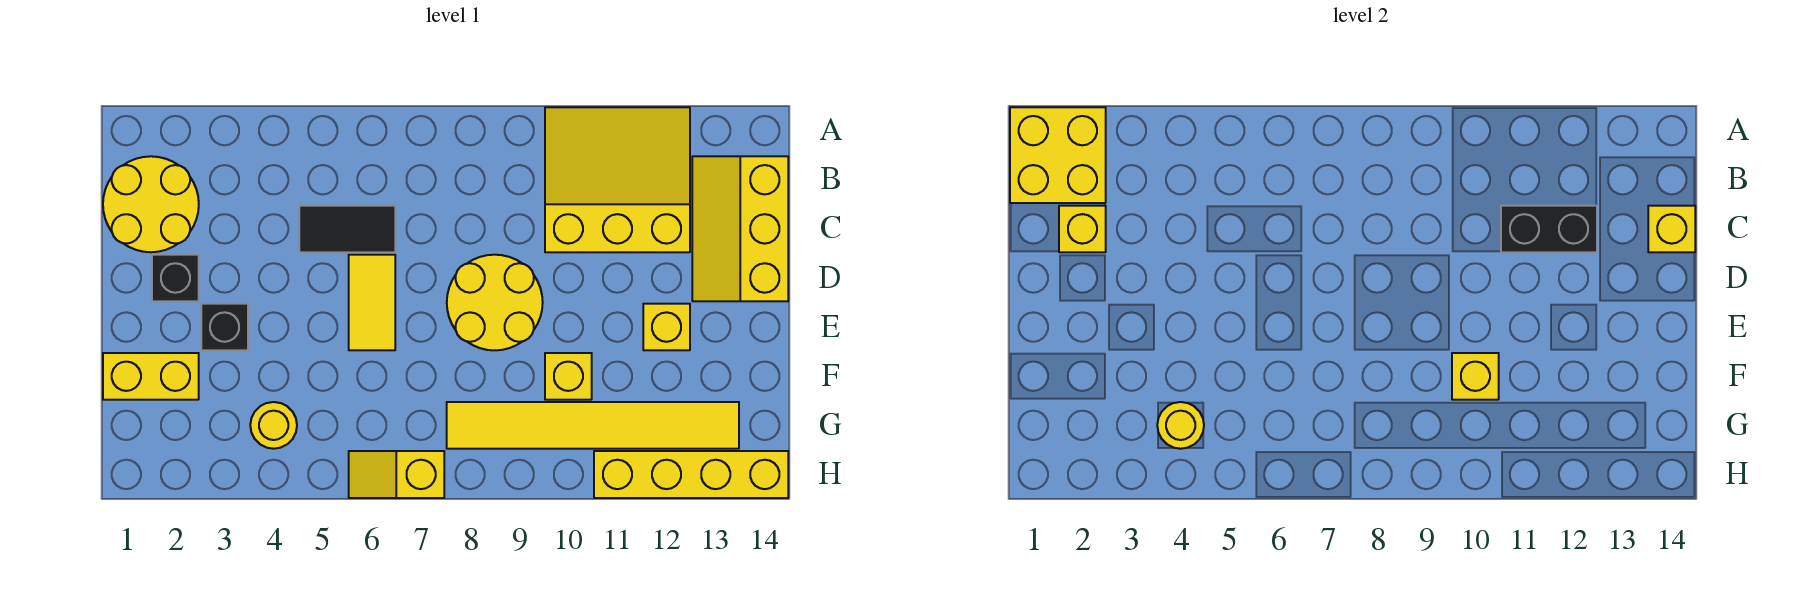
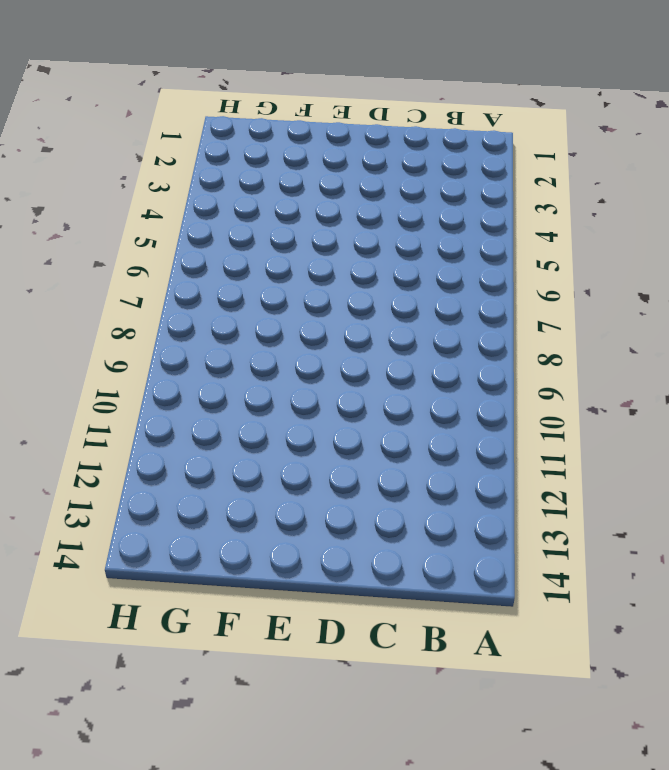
none -> yellow 3x3 slope [545,107,690,252]
none -> yellow 2x2 round brick [103,156,199,252]
none -> yellow 2x3 slope [692,156,788,301]

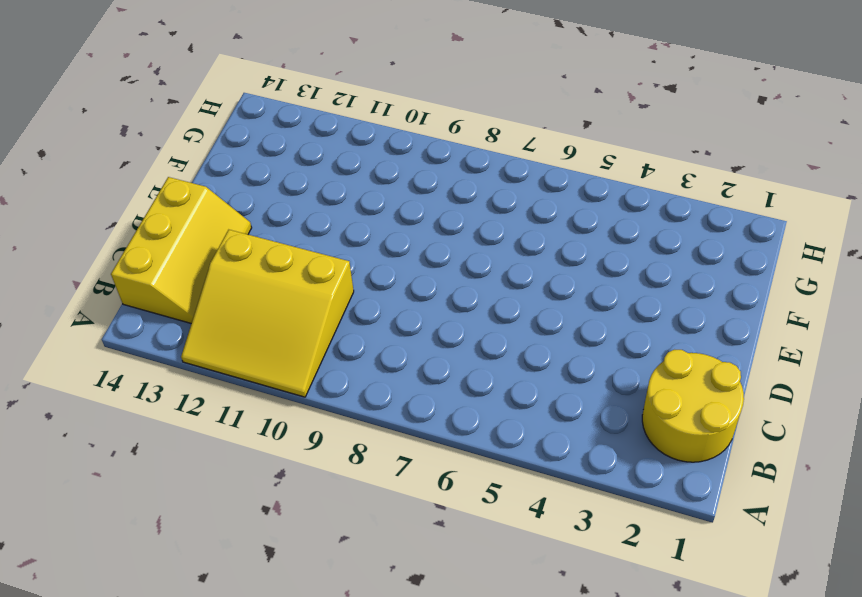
none -> black 1x2 tile [299,206,395,252]
none -> black 1x1 brick [152,255,199,301]
none -> yellow 1x2 tile [349,255,395,350]

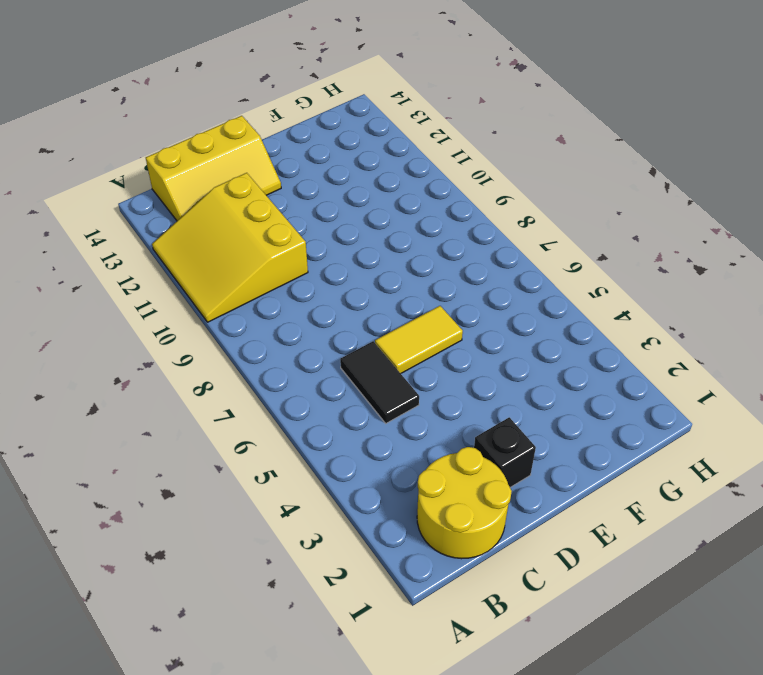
none -> yellow 2x2 round brick [447,255,543,350]
none -> black 1x1 brick [201,304,248,350]
none -> yellow 1x1 brick [643,304,690,350]

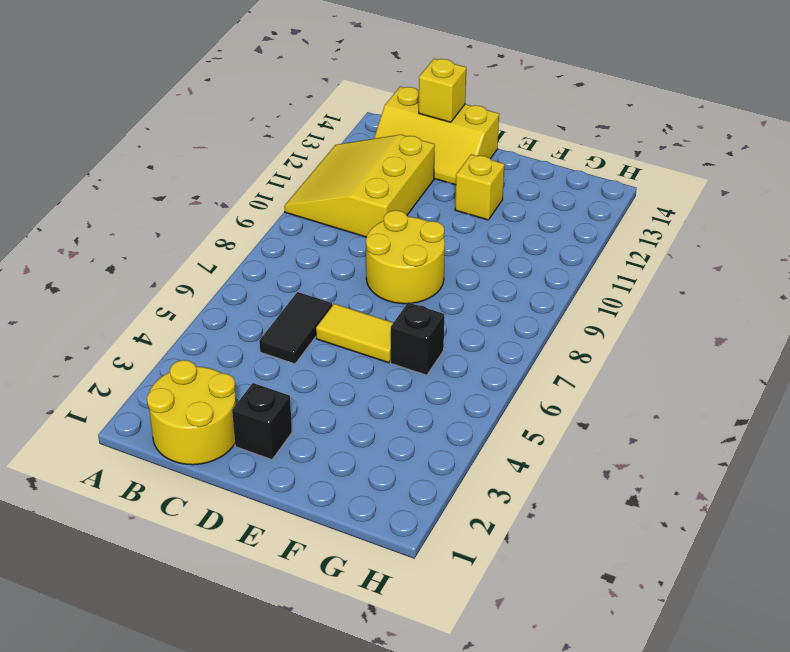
black 1x1 brick [391,302,444,375] -> black 1x1 brick moved to [201,304,248,350]
none -> yellow 1x2 brick [103,353,199,400]
none -> yellow 1x1 brick [545,353,592,400]
none -> yellow 1x1 round brick [250,402,297,449]

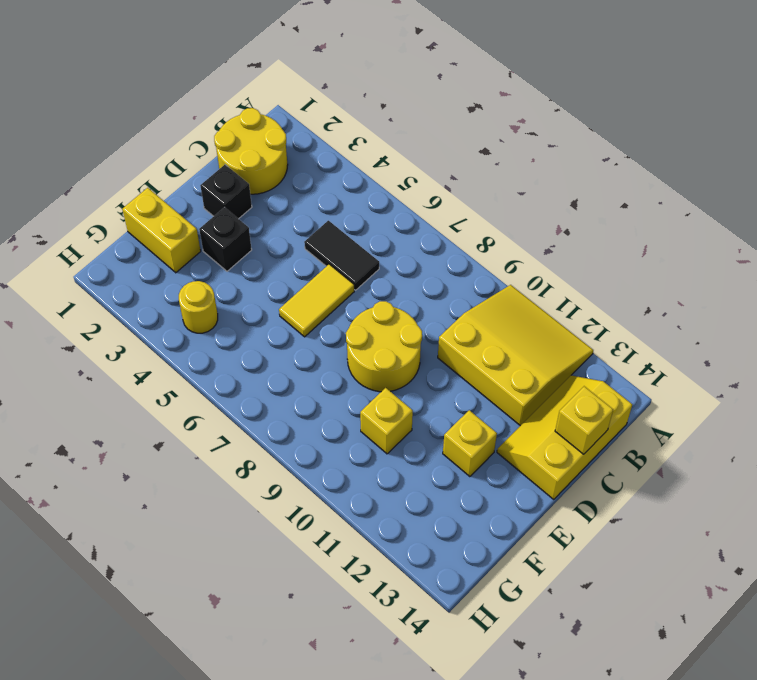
none -> yellow 1x6 tile [447,402,739,449]
none -> yellow 1x2 slope [349,451,444,498]
none -> yellow 1x4 brick [594,451,788,498]

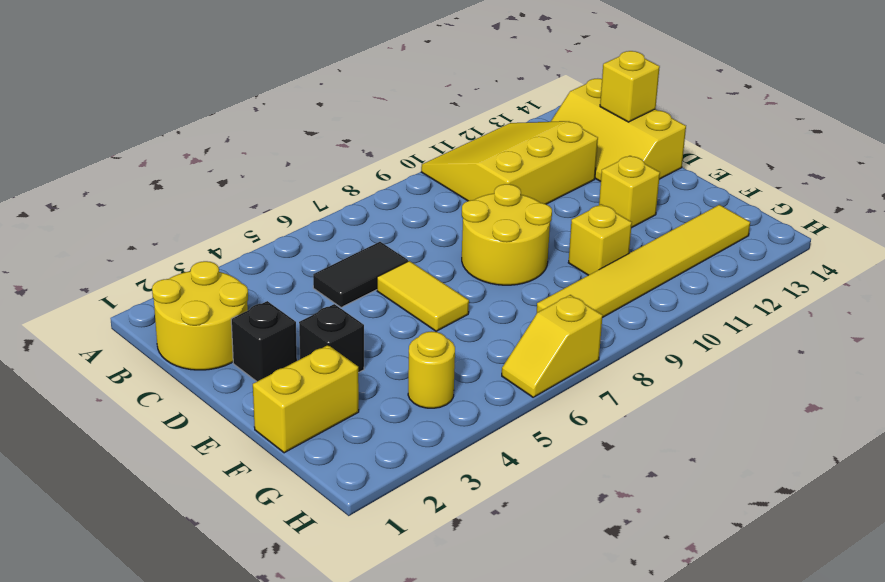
none -> yellow 1x4 brick [594,451,788,498]
none -> yellow 2x2 brick [1010,107,1106,203]
none -> yellow 1x1 brick [1059,206,1106,252]

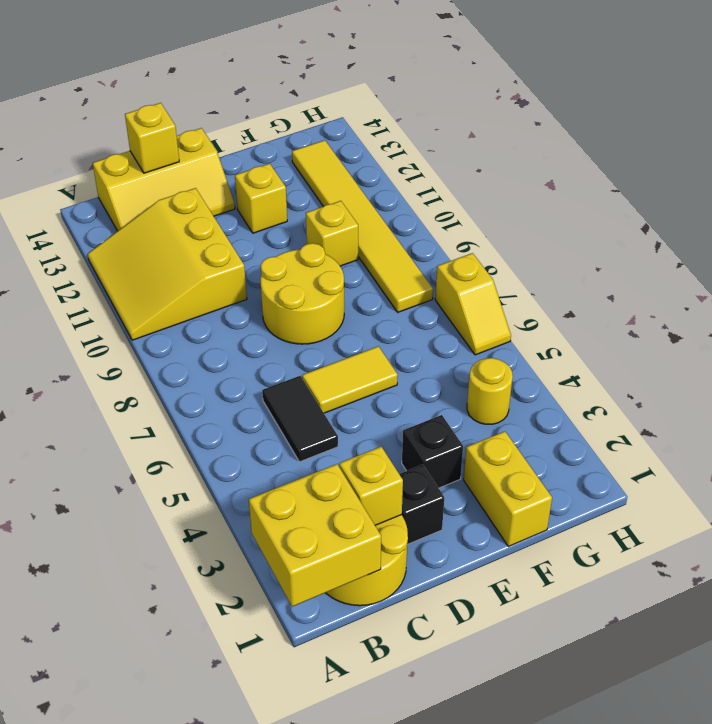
none -> yellow 1x4 brick [594,451,788,498]
none -> black 1x2 brick [1501,206,1597,252]
none -> yellow 1x1 brick [1452,353,1499,400]

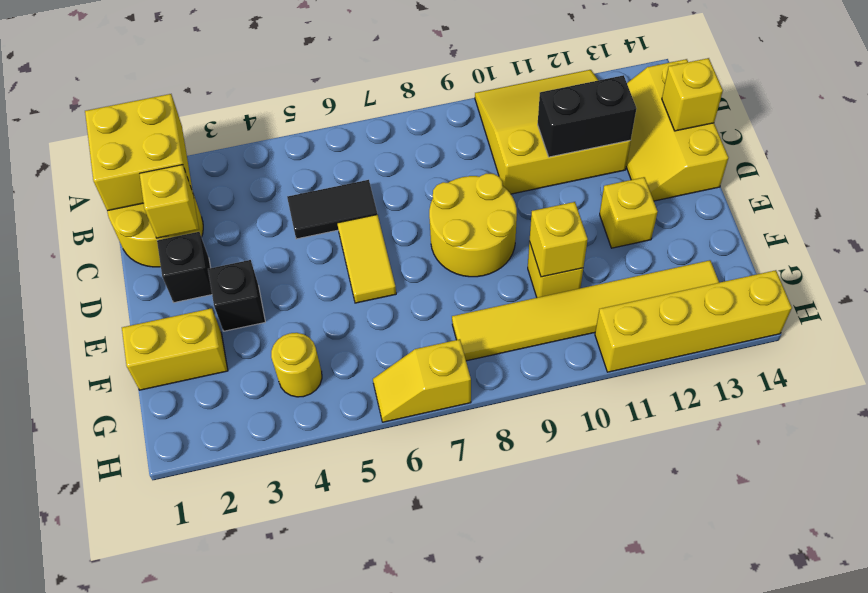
none -> yellow 1x1 round brick [1157,402,1204,449]

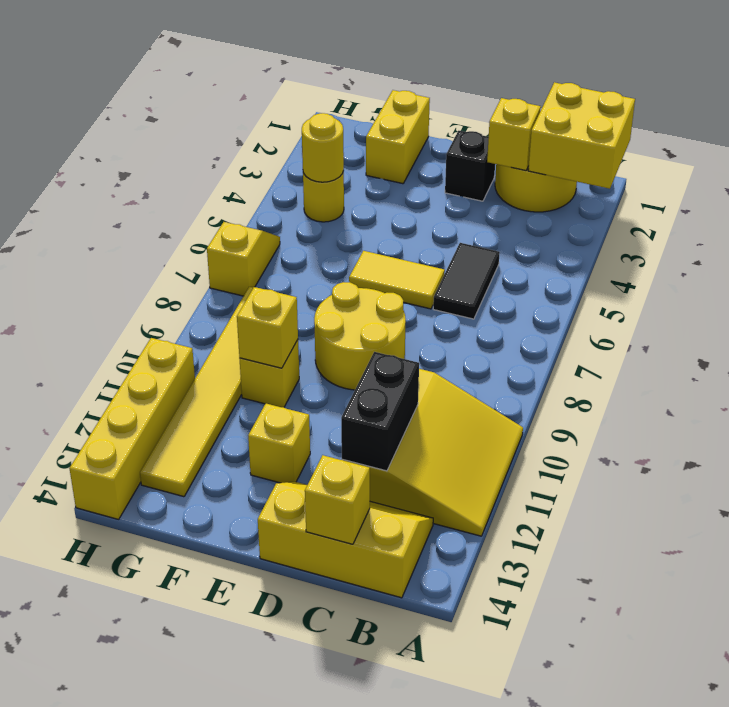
none -> black 1x1 brick [201,304,248,350]

